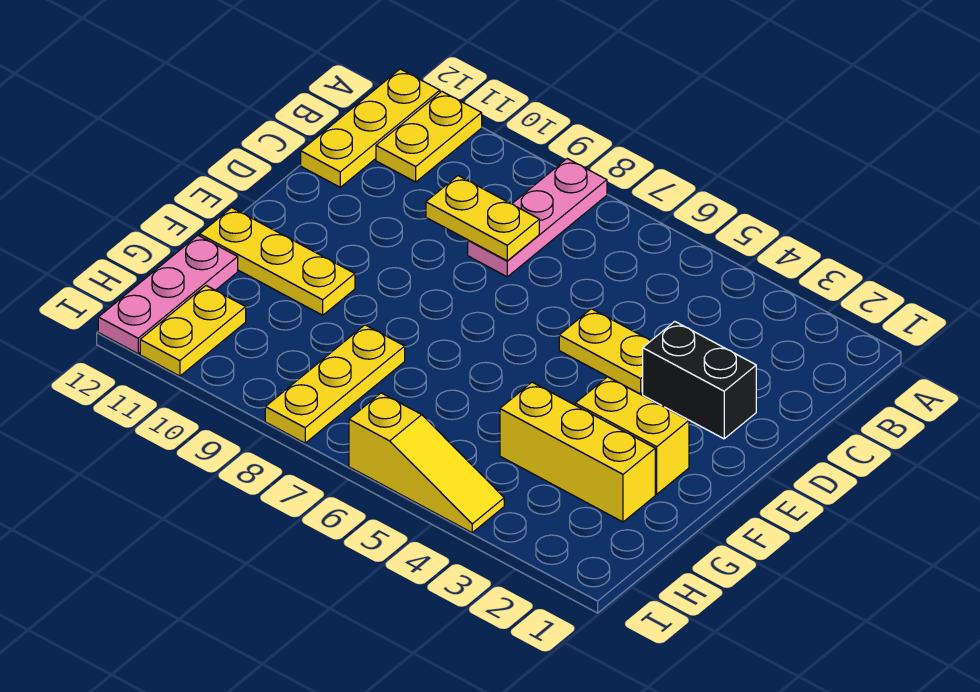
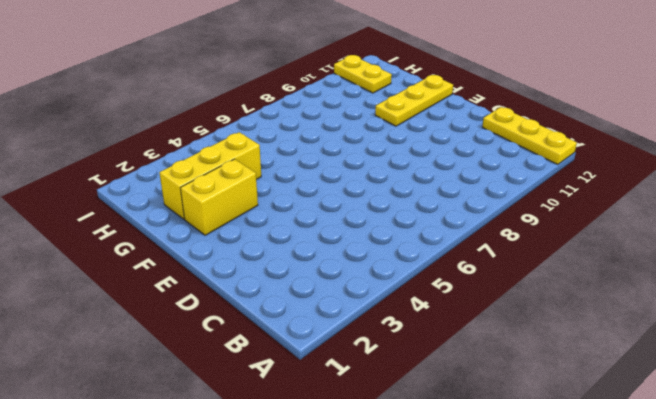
none -> pink 1x3 plate [468,159,607,277]
none -> yellow 1x2 plate [376,92,482,182]
none -> black 1x2 brick [643,322,756,439]

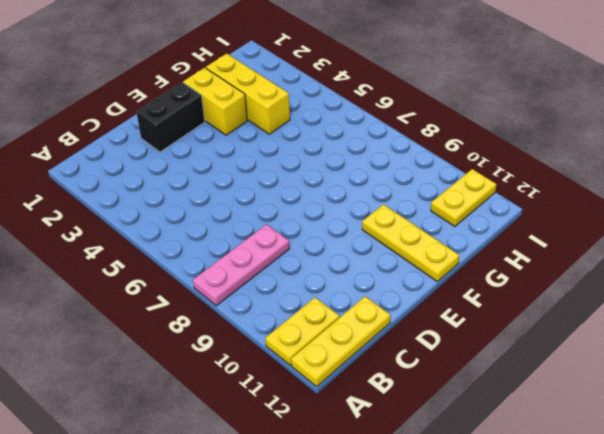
black 1x2 brick [136,82,205,152] -> black 1x2 brick turned to [643,322,756,439]
none -> yellow 1x2 plate [559,309,650,394]
none -> yellow 1x3 plate [265,325,405,443]
none -> pink 1x3 plate [98,236,238,354]

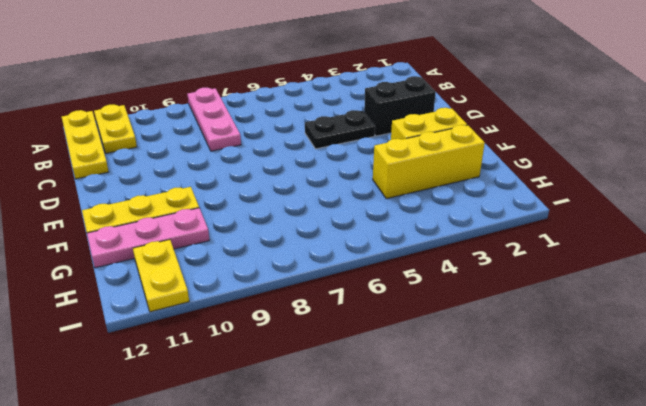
black 1x2 plate [305,110,375,149] -> yellow 1x2 plate [559,309,650,394]
pink 1x3 plate [87,208,209,268] -> pink 1x3 plate turned to [98,236,238,354]
none -> yellow 1x3 plate [265,325,405,443]
none -> yellow 1x3 slope [349,393,504,533]
none -> yellow 1x2 plate [426,176,539,261]

